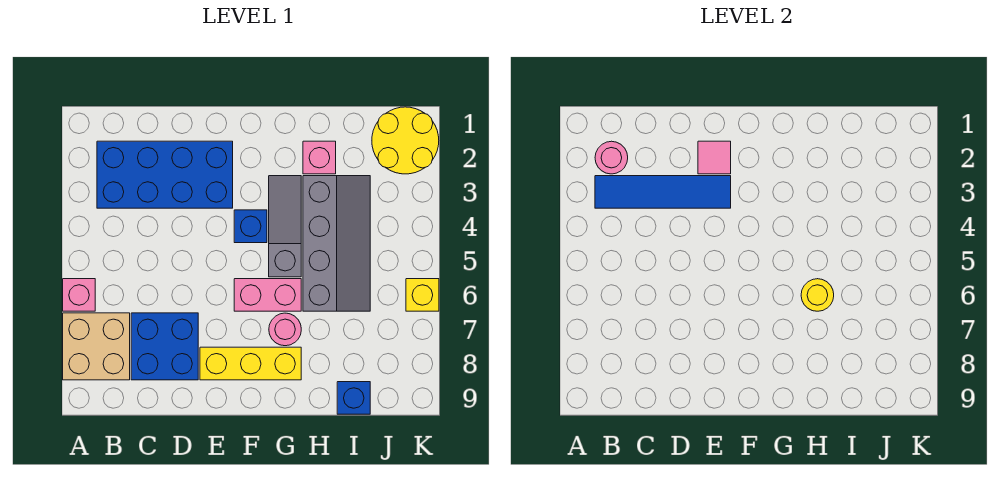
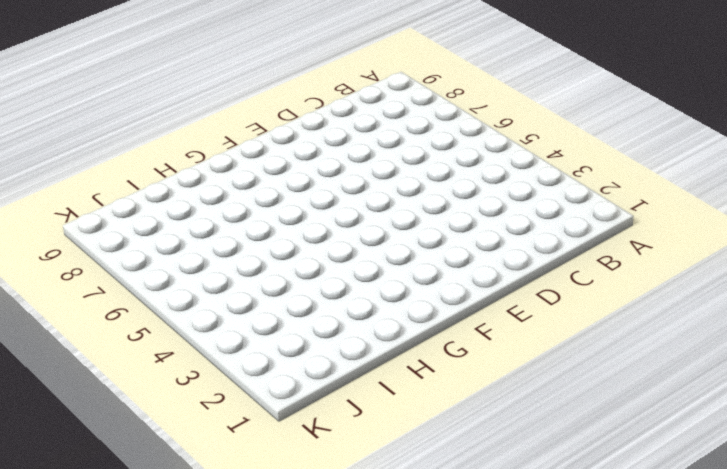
none -> pink 1x1 brick [63,279,95,311]
none -> tan 2x2 brick [63,313,130,380]
none -> blue 2x4 brick [97,141,233,208]

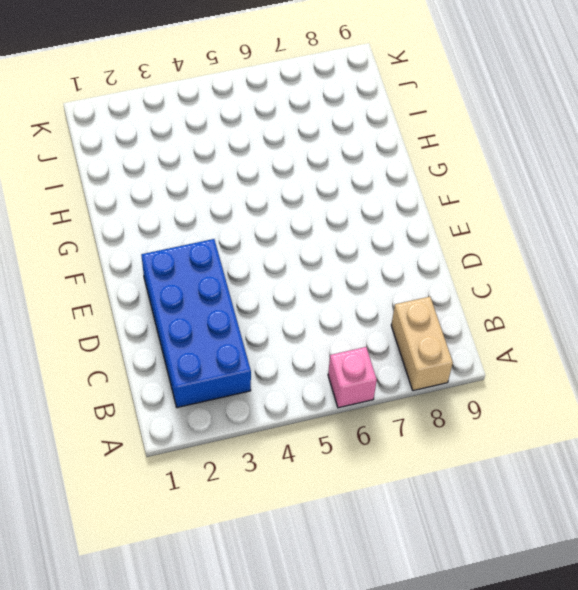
tan 1x2 brick [391,297,453,391] -> tan 2x2 brick [63,313,130,380]
none -> blue 2x2 brick [131,313,198,380]
none -> yellow 1x3 brick [200,347,301,380]
none -> blue 1x1 brick [234,210,267,243]

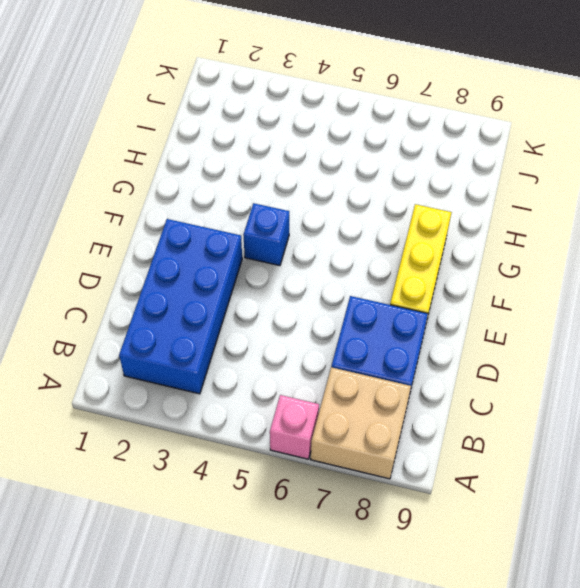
none -> pink 1x2 brick [234,279,301,311]
none -> grey 1x3 slope [269,176,301,277]
none -> pink 1x1 round brick [269,313,301,346]

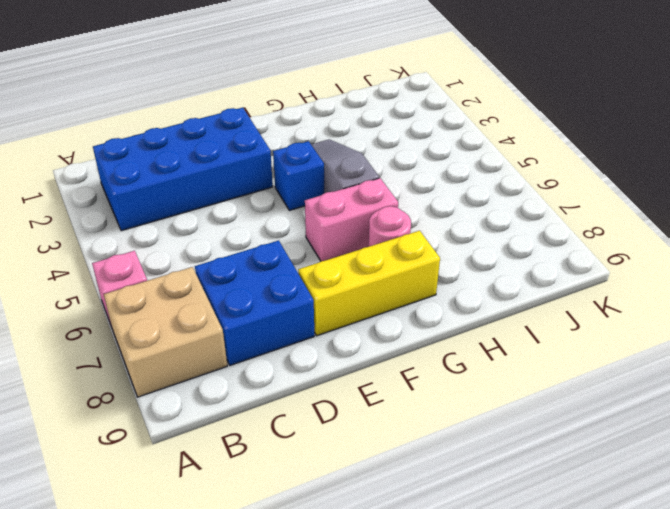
none -> pink 1x1 brick [303,141,336,174]
none -> grey 2x4 slope [303,176,370,311]
none -> blue 1x1 brick [337,382,370,414]

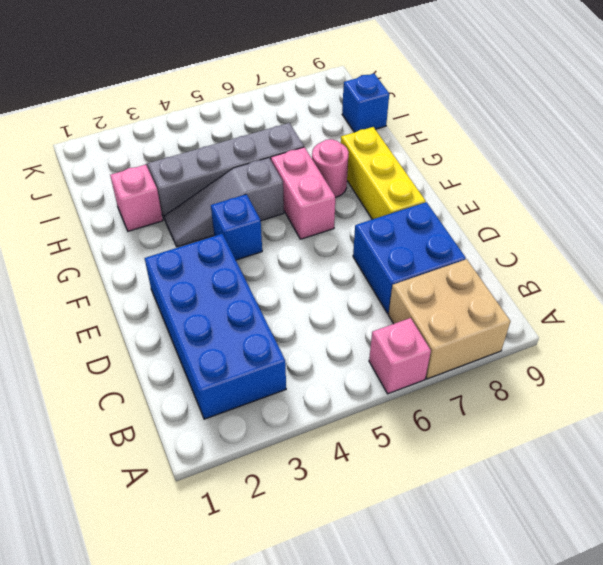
none -> yellow 2x2 round brick [372,107,439,174]
none -> yellow 1x1 brick [406,279,439,311]
none -> pink 1x1 round brick [595,141,628,174]

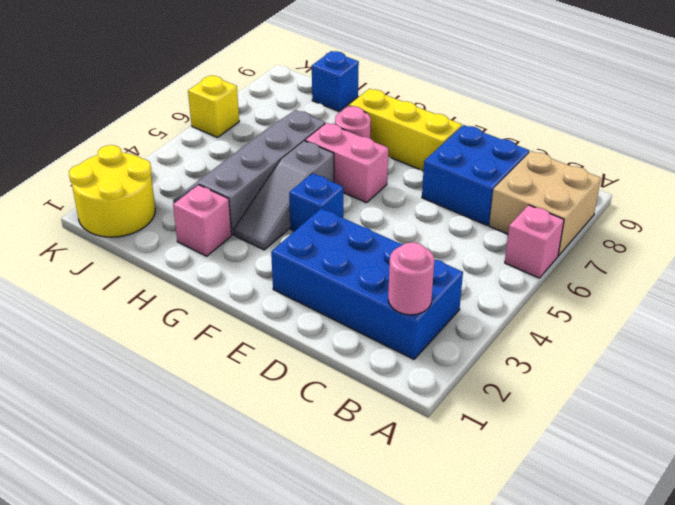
none -> blue 1x4 tile [595,176,731,208]
none -> pink 1x1 tile [698,141,731,174]
none -> yellow 1x1 round brick [801,279,834,311]

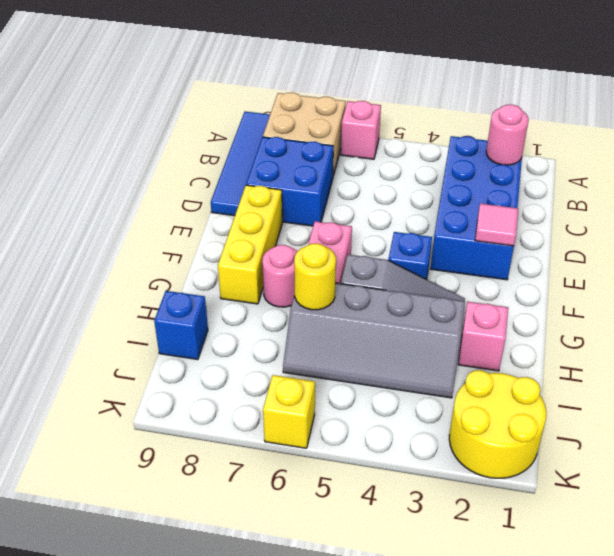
blue 1x4 tile [211,112,270,216] -> blue 1x4 tile moved to [595,176,731,208]

